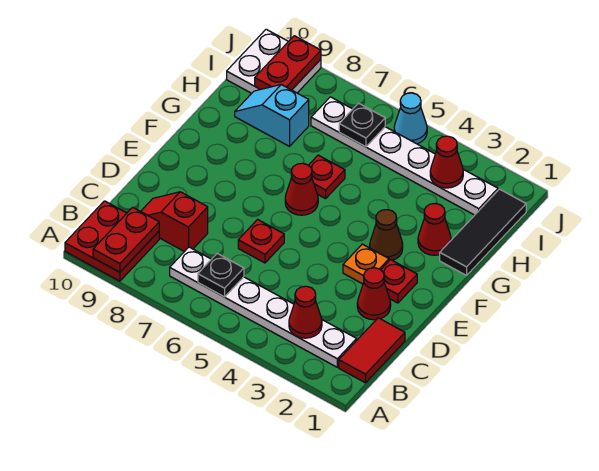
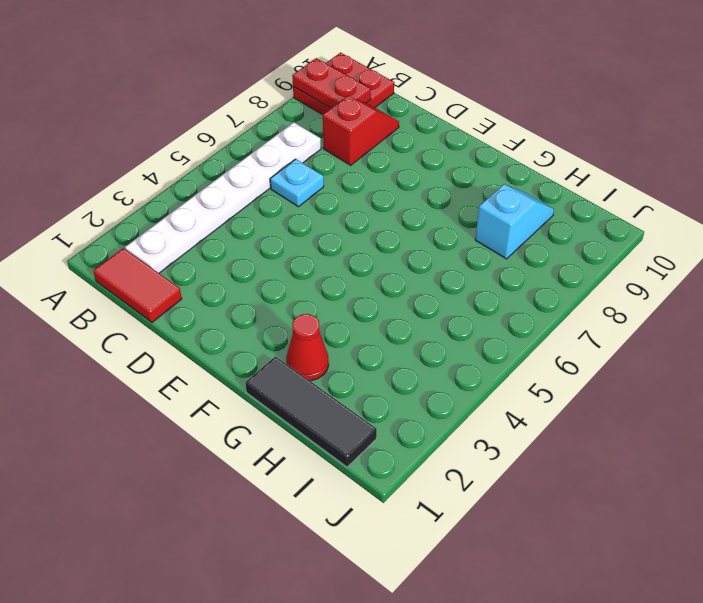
cyan 1x1 plate [270,159,324,207] -> none
none -> red 1x1 cone [357,268,391,320]
none -> red 1x1 plate [238,220,284,263]
none -> red 1x1 plate [381,260,417,303]

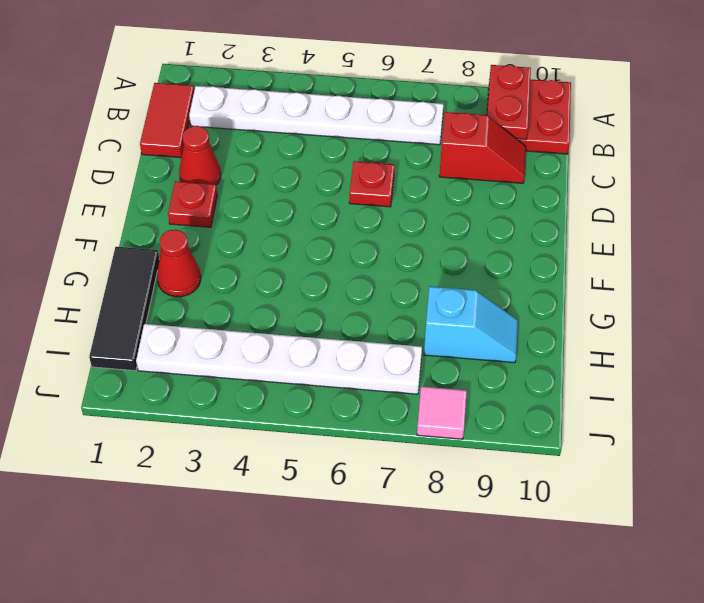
pink 1x1 tile [417,386,467,439] -> none
none -> orange 1x1 plate [343,244,389,284]
none -> brown 1x1 cone [370,210,403,260]
none -> red 1x1 cone [285,163,318,215]

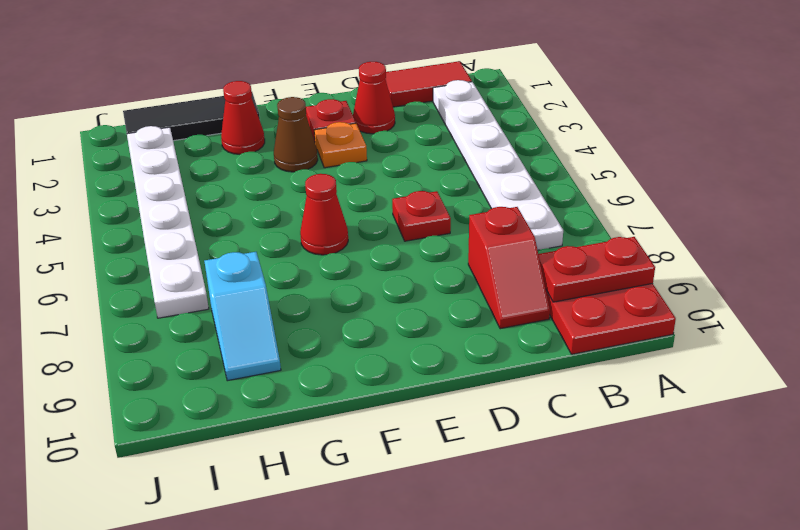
none -> red 1x1 plate [308,155,345,199]
none -> white 2x2 plate [227,29,321,93]
none -> cyan 1x1 cone [394,93,427,144]

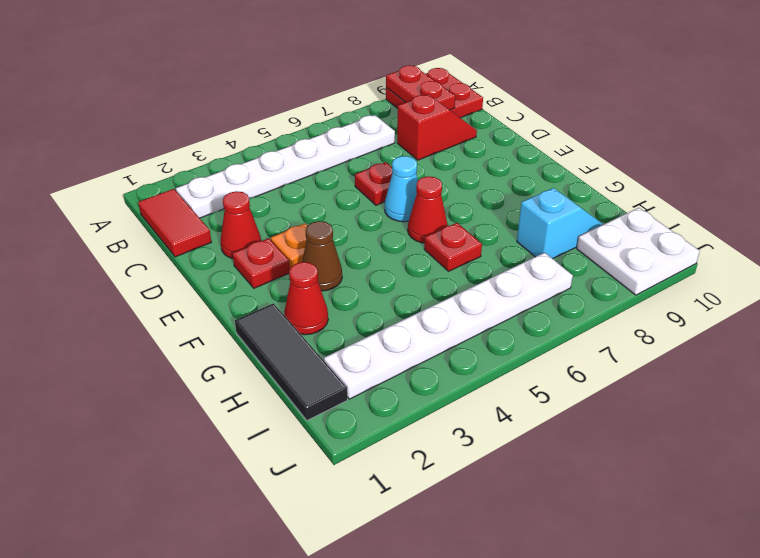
cyan 1x1 cone [385,156,418,222] -> cyan 1x1 cone moved to [394,93,427,144]
none -> red 1x1 cone [289,286,322,338]
none -> black 1x1 plate [198,254,244,297]
none -> red 1x1 cone [430,136,463,188]

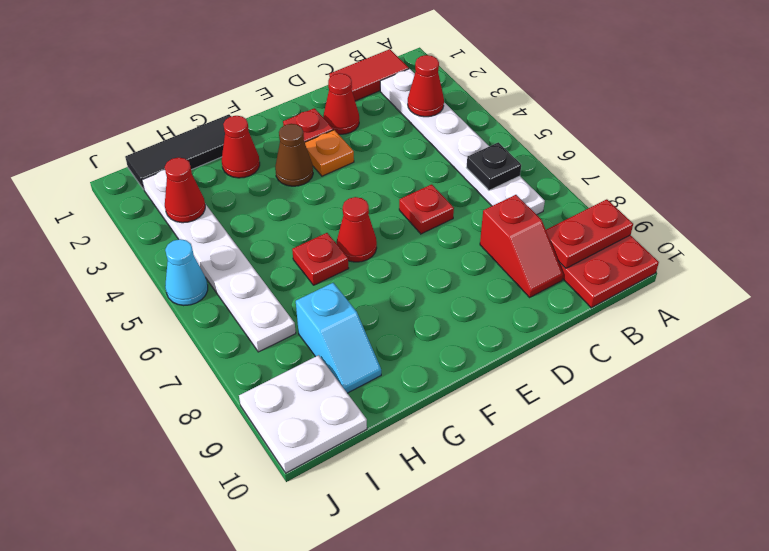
none -> black 1x1 plate [339,103,385,147]
none -> red 1x2 plate [255,36,321,90]

